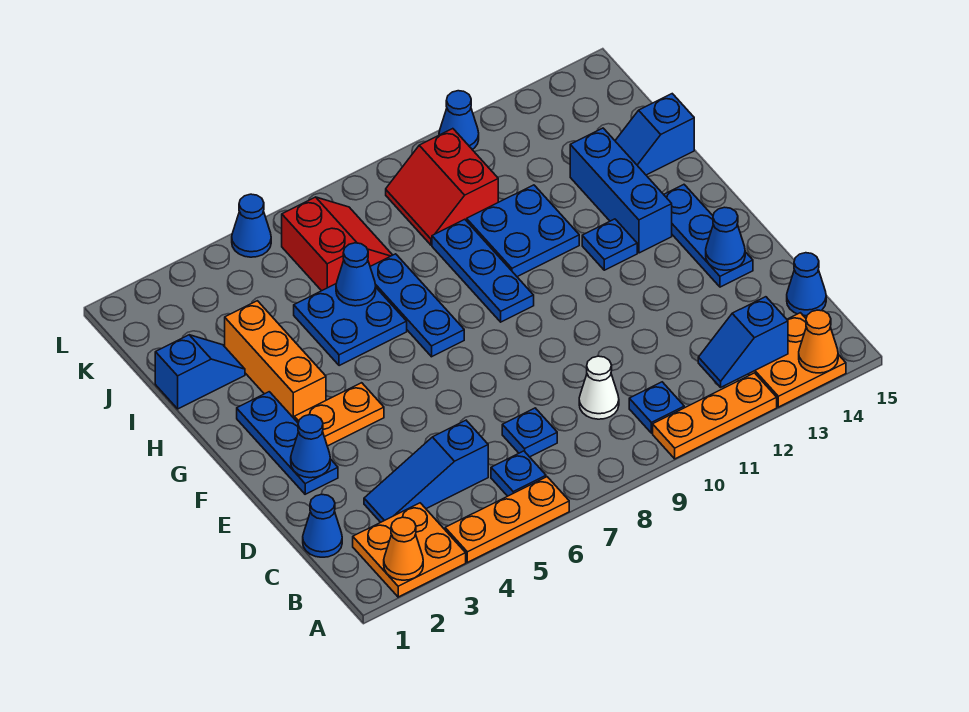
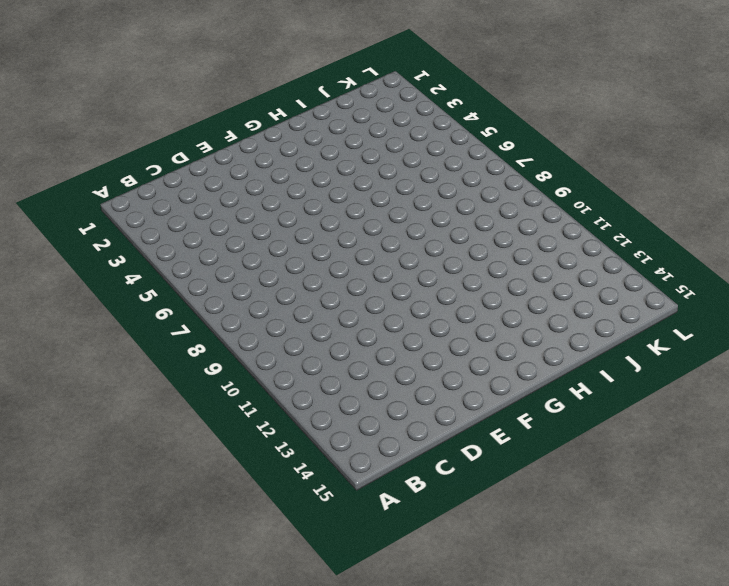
none -> orange 2x2 plate [353,503,466,597]
none -> orange 1x3 plate [445,477,569,562]
none -> orange 1x3 plate [653,373,777,459]
none -> orange 2x2 plate [749,313,846,407]

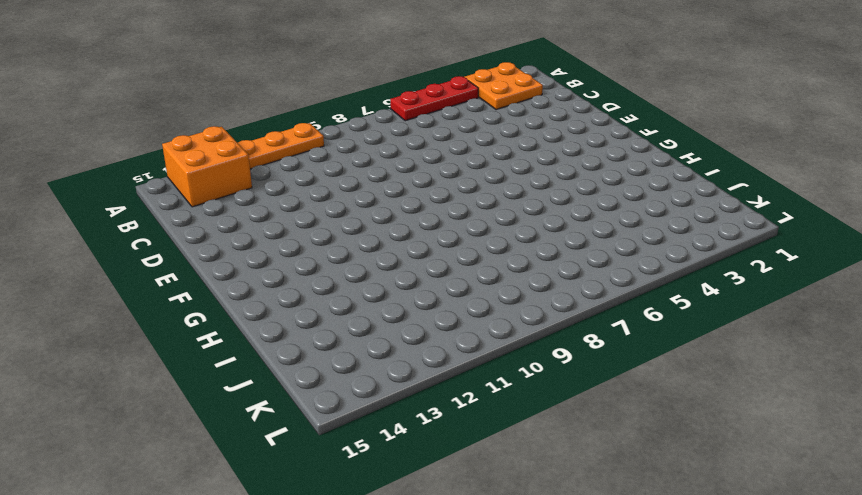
red 1x3 plate [390,76,478,121] -> orange 1x3 plate [445,477,569,562]
orange 2x2 brick [162,126,252,207] -> orange 2x2 plate [749,313,846,407]
none -> blue 1x1 plate [491,451,546,496]
none -> blue 1x1 plate [629,382,684,433]
none -> blue 1x1 cone [303,494,342,557]
none -> blue 1x3 slope [364,420,488,522]

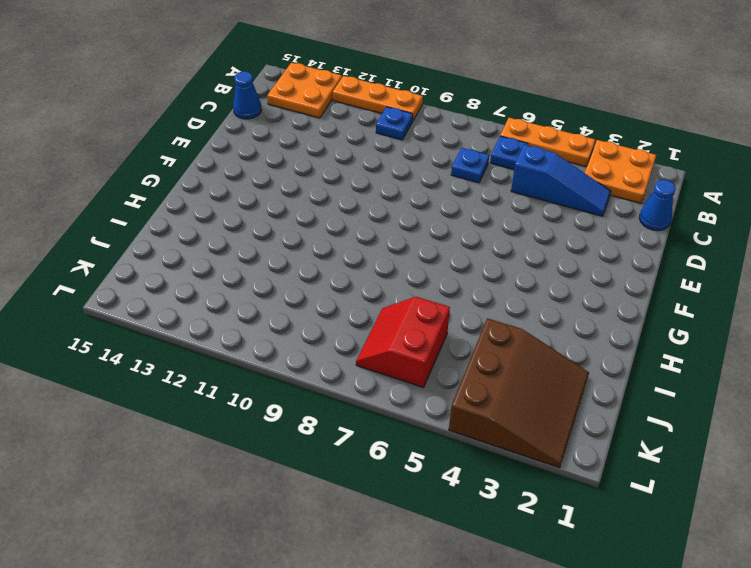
brown 3x3 slope [449,318,589,468] -> none
none -> white 1x1 cone [579,356,619,419]
none -> blue 1x3 plate [237,392,338,494]
none -> blue 1x3 plate [664,185,753,287]
none -> orange 1x2 plate [294,383,384,446]

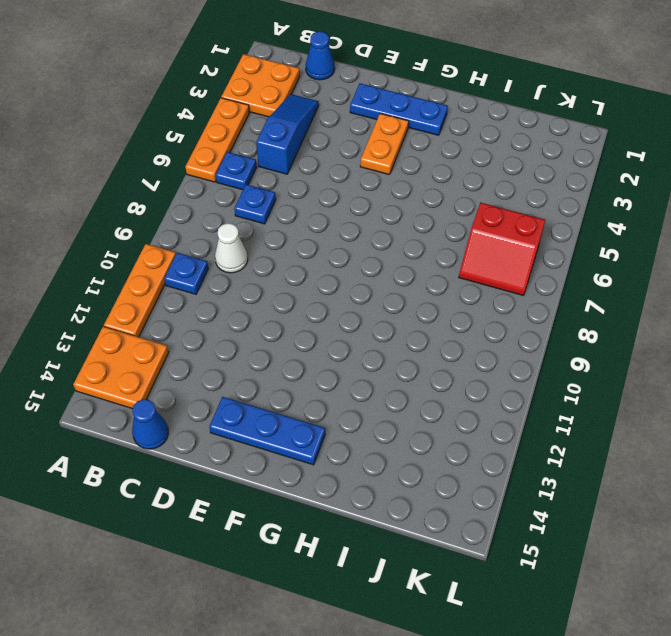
none -> orange 1x3 brick [225,301,326,418]
none -> blue 1x3 plate [370,254,464,357]
none -> blue 1x3 plate [432,219,534,322]
none -> blue 1x1 plate [582,219,637,270]

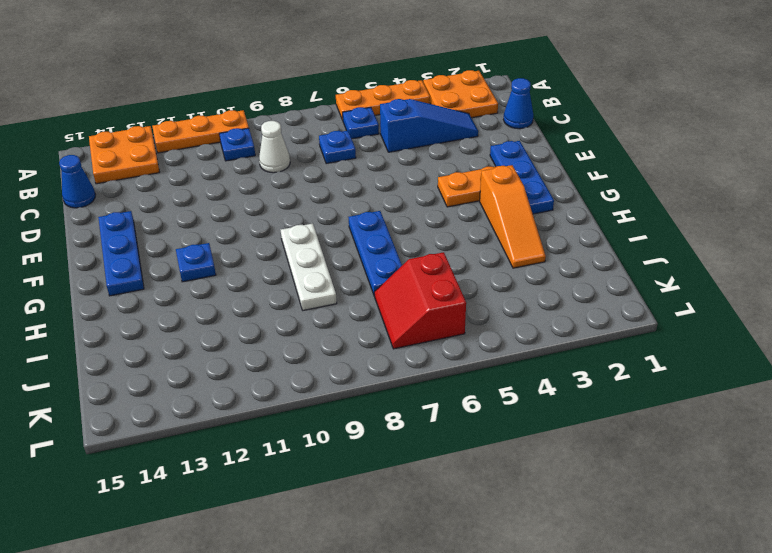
orange 1x3 slope [480,165,546,268] -> orange 1x3 brick [225,301,326,418]
white 1x3 plate [281,223,337,310] -> blue 1x3 plate [432,219,534,322]
none -> blue 1x3 brick [570,128,672,253]
none -> blue 2x2 plate [294,284,407,366]
none -> blue 2x2 plate [467,185,579,277]
none -> blue 1x2 slope [155,335,245,409]

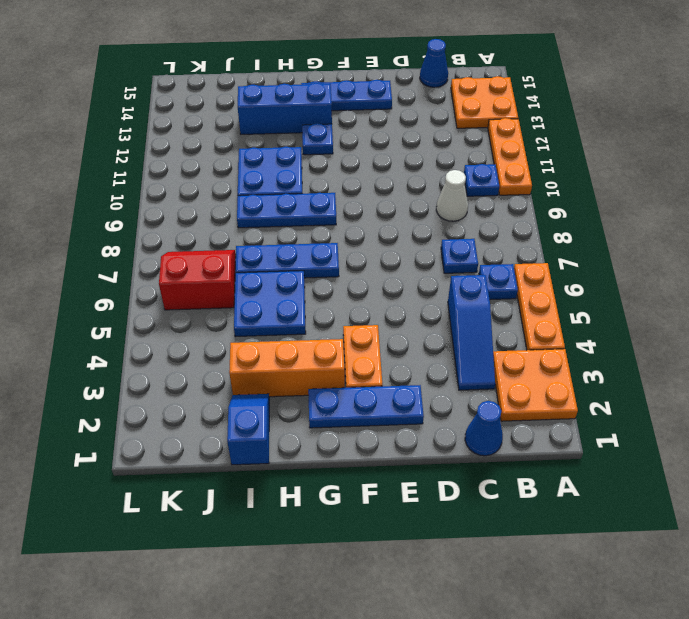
none -> blue 1x2 slope [615,94,694,175]
none -> red 2x2 slope [386,129,498,245]
none -> blue 1x1 cone [232,194,271,257]
none -> blue 1x1 cone [439,91,479,149]

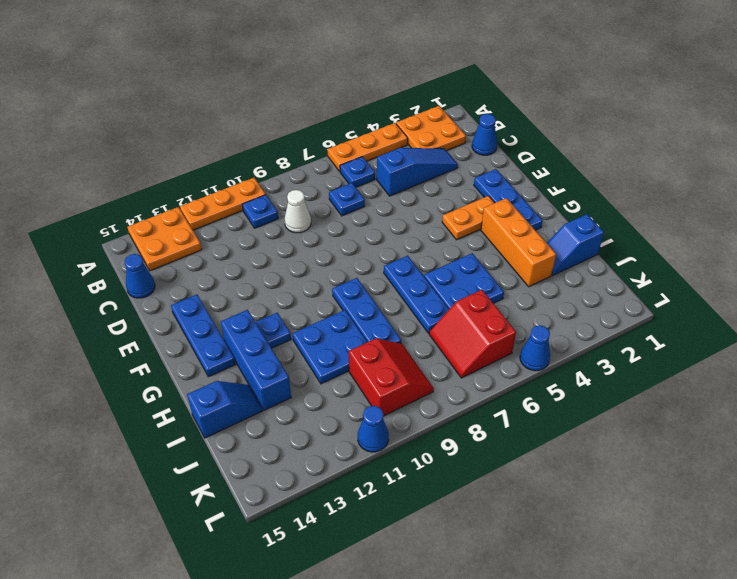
none -> orange 1x1 cone [384,517,423,580]
none -> orange 1x1 cone [799,310,838,373]
none -> blue 1x2 slope [698,297,788,387]
none -> blue 1x1 cone [291,415,330,478]

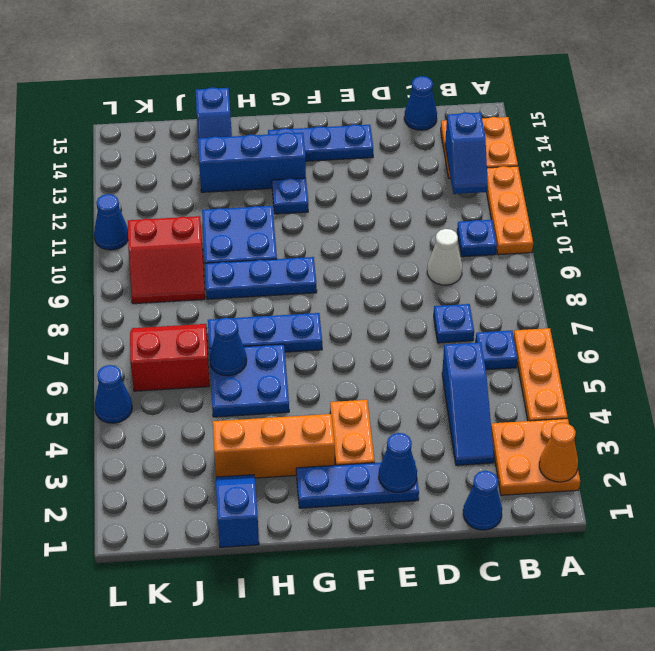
none -> orange 1x1 cone [799,310,838,373]
none -> blue 1x1 cone [706,207,745,270]

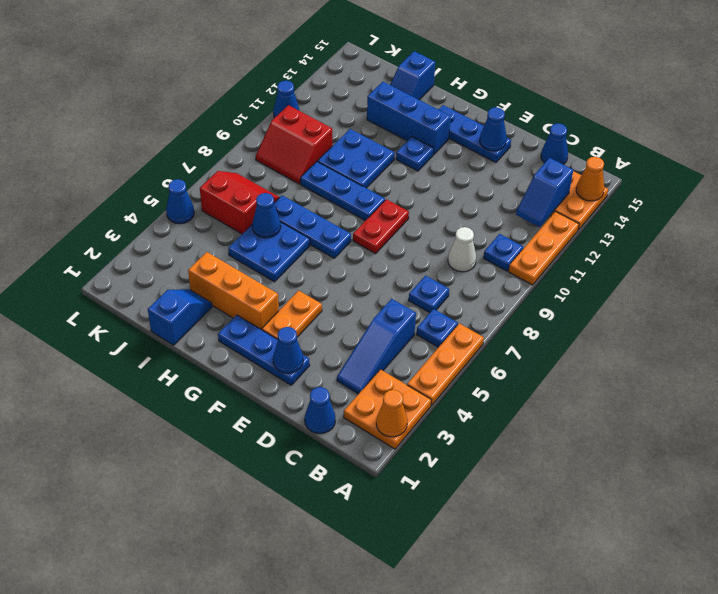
red 1x2 plate [353,199,409,253] -> none

